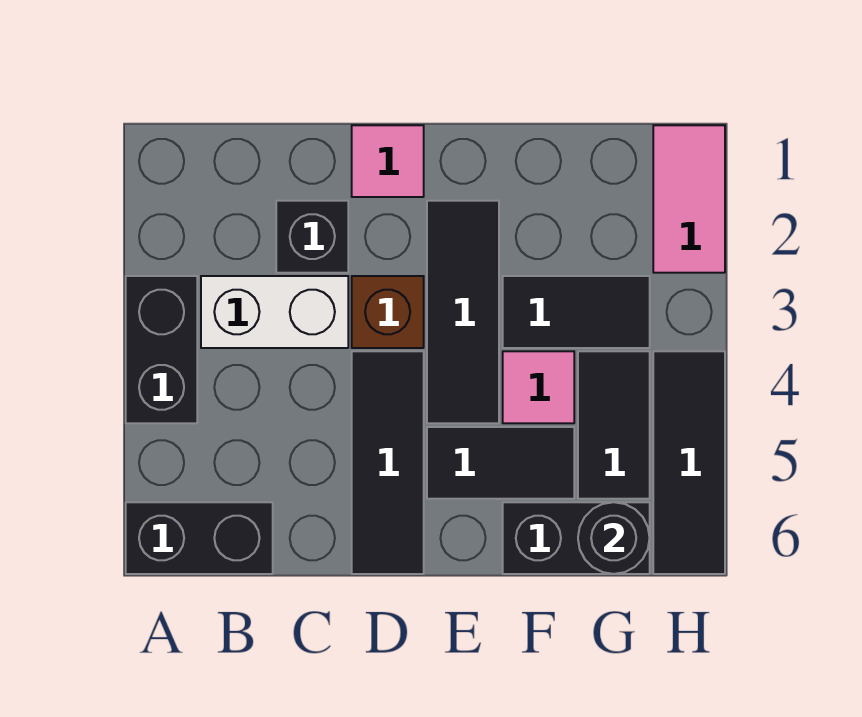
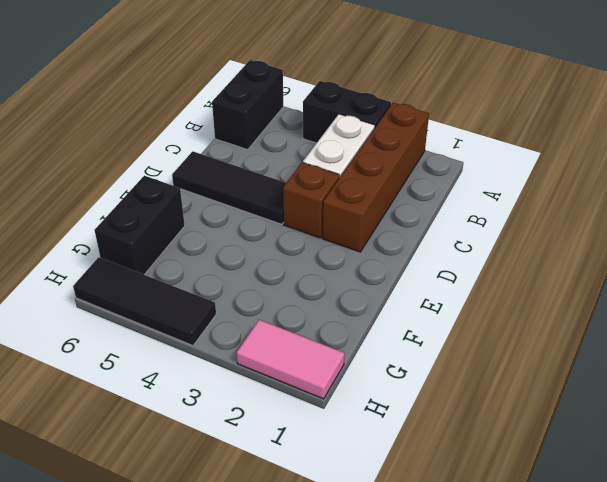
brown 1x4 brick [323,103,429,252] -> black 1x1 brick [276,201,348,273]
none -> pink 1x1 tile [352,125,424,197]
none -> black 1x3 tile [427,201,499,423]
none -> black 1x2 tile [427,427,574,499]

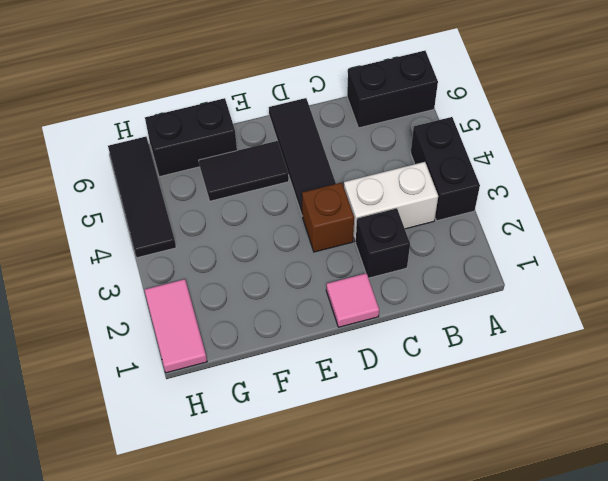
none -> black 1x3 tile [427,201,499,423]
none -> black 1x2 tile [503,276,650,348]
none -> pink 1x1 tile [503,351,574,423]

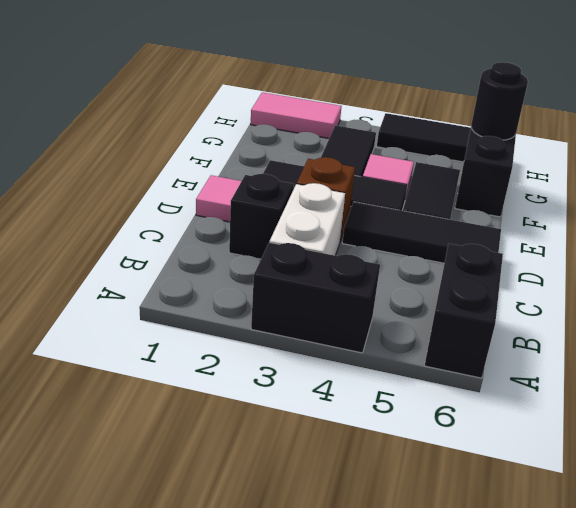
none -> black 1x2 tile [578,351,650,499]

